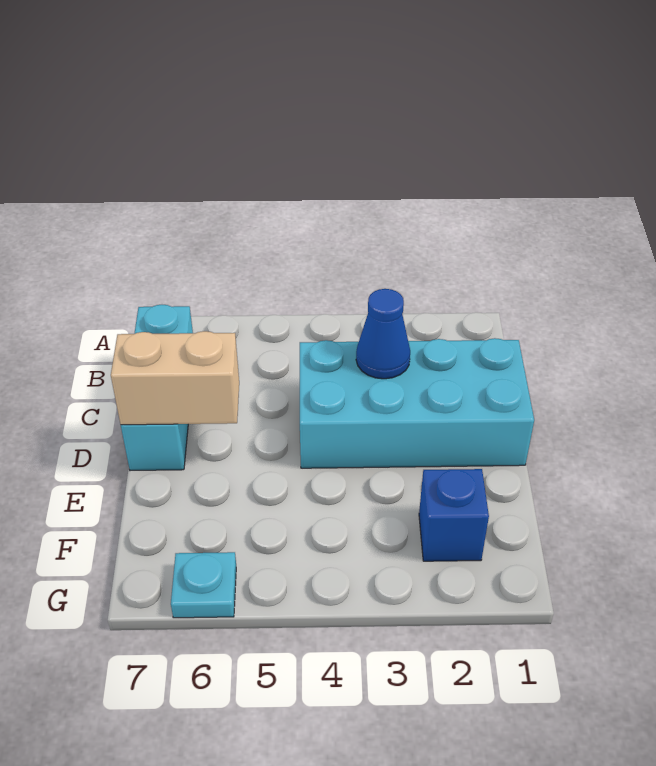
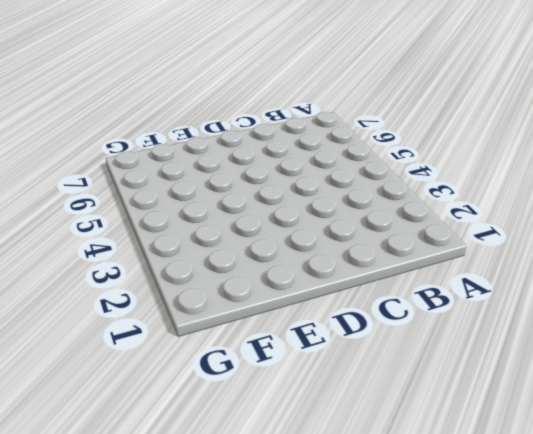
none -> cyan 1x3 brick [121,305,193,470]
none -> cyan 2x4 brick [300,338,534,468]

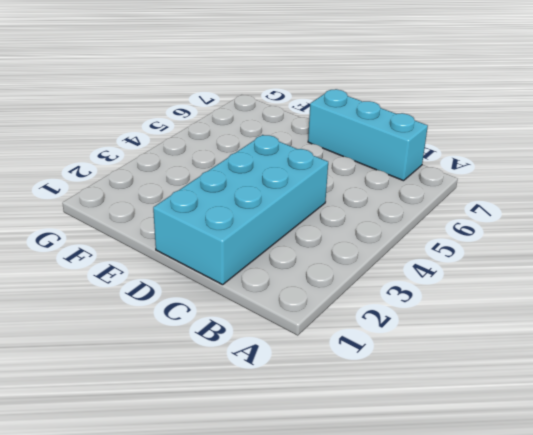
none -> blue 1x1 brick [419,469,489,561]
none -> cyan 1x1 plate [171,552,236,618]

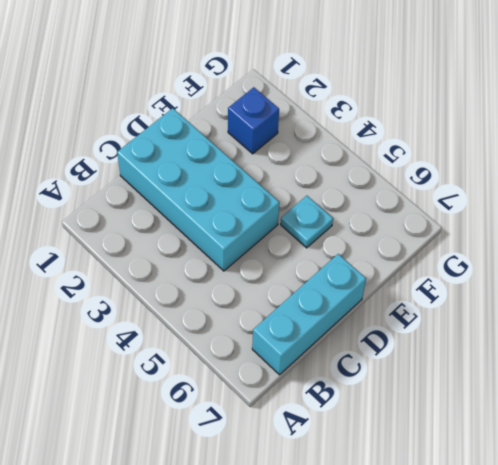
cyan 1x1 plate [281,196,333,248] -> cyan 1x1 plate moved to [171,552,236,618]
none -> blue 1x1 cone [356,289,410,379]
none -> tan 1x2 brick [111,331,239,425]

